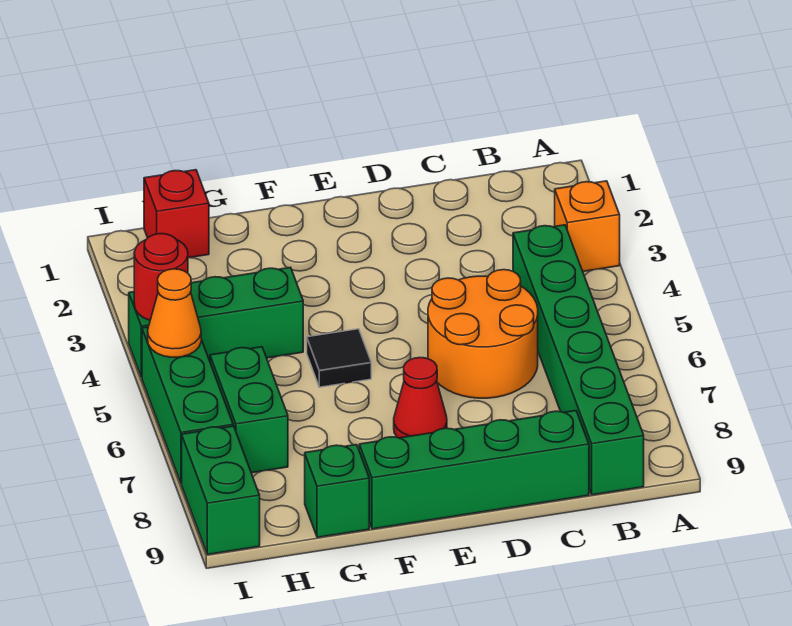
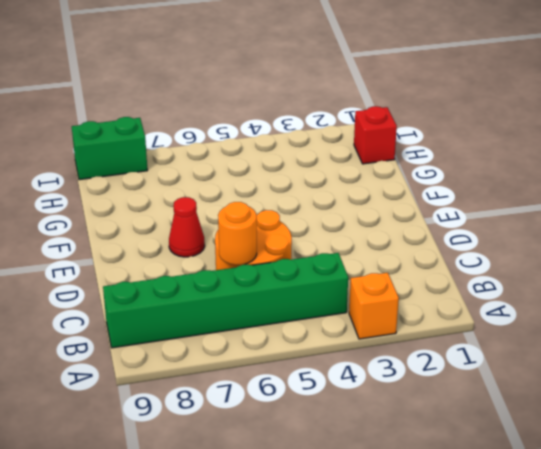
orange 1x1 round brick [218,202,257,265] -> none
none -> green 1x4 brick [359,411,589,529]
none -> black 1x1 tile [307,329,371,387]
none -> green 1x3 brick [129,267,303,377]

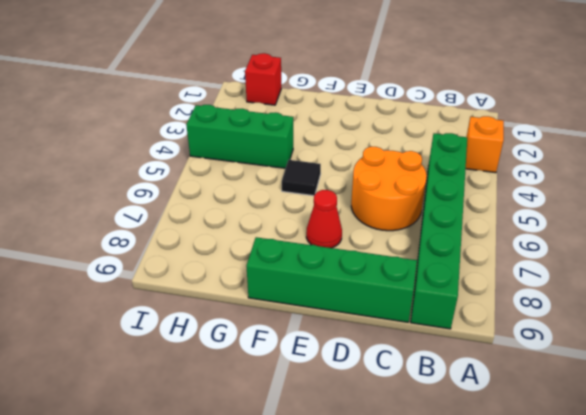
none -> green 1x1 brick [305,445,369,537]
none -> green 1x2 brick [210,347,288,473]
none -> green 1x3 brick [142,327,233,484]

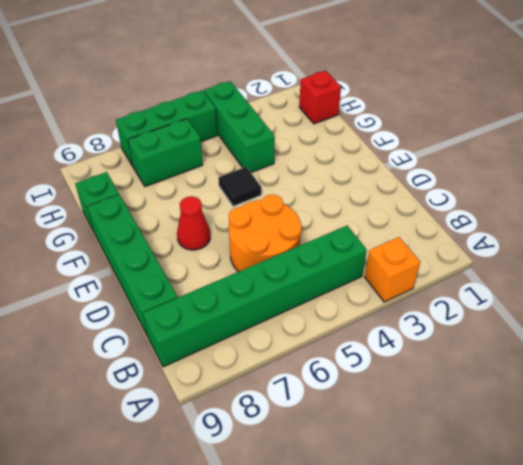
none -> green 1x2 brick [182,426,260,554]
none -> red 1x1 round brick [134,234,188,320]
none -> orange 1x1 cone [148,269,201,357]

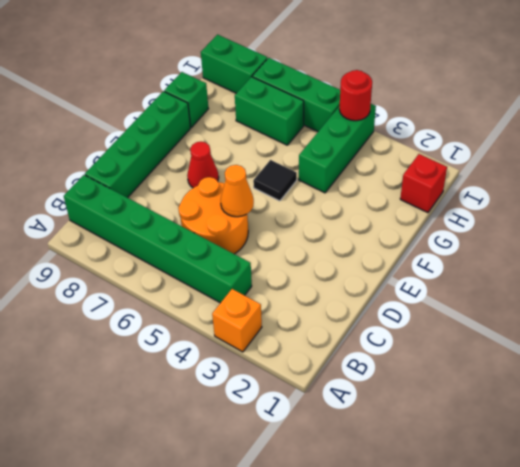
orange 1x1 cone [221,165,254,217] -> orange 1x1 cone moved to [148,269,201,357]

